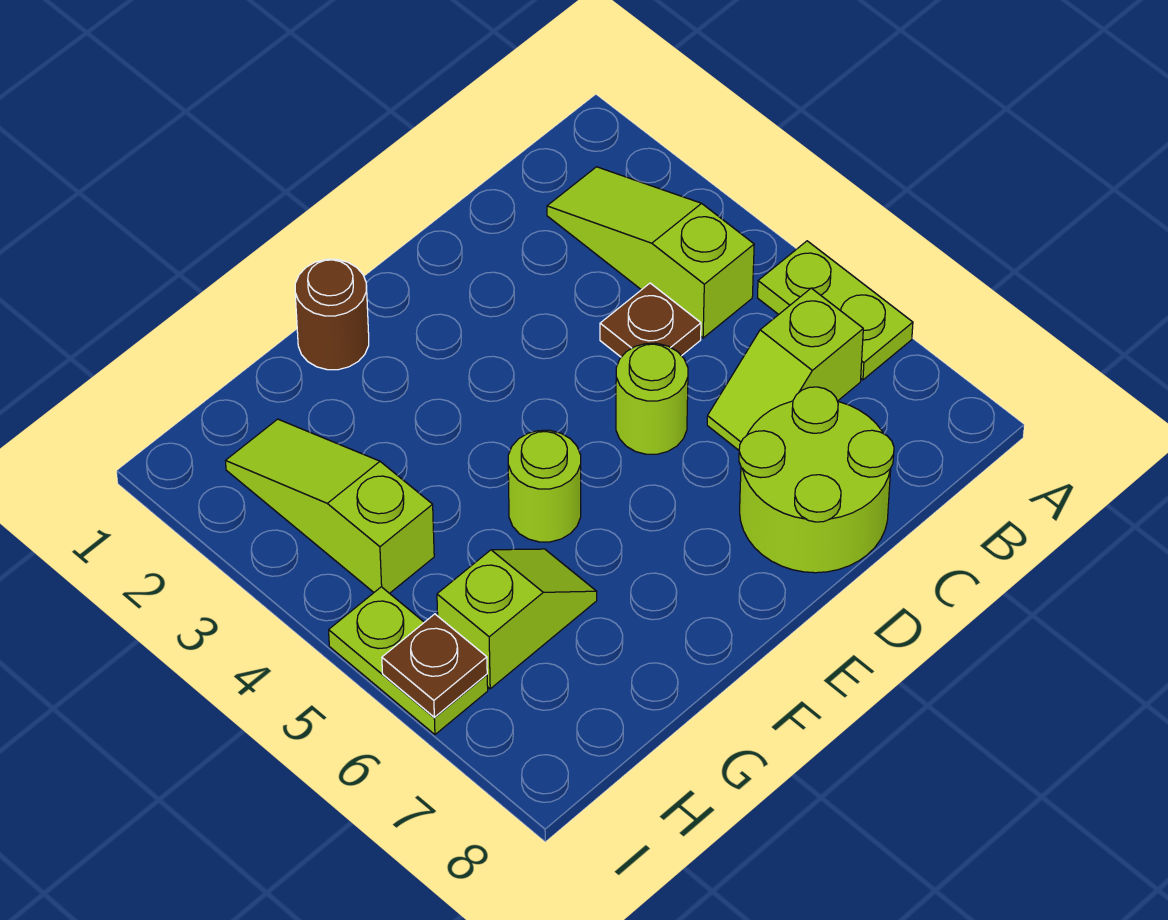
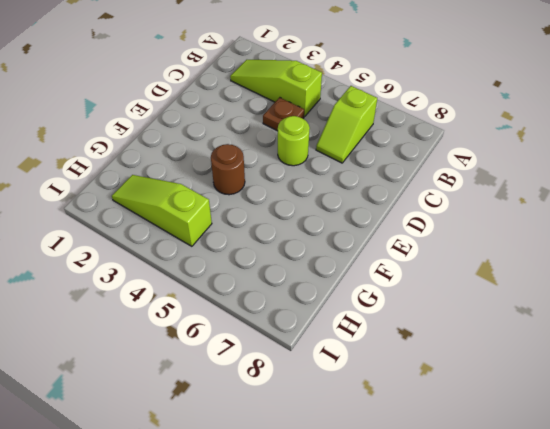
brown 1x1 round brick [211,144,245,195] -> brown 1x1 round brick moved to [295,259,369,370]
none -> lime 1x2 plate [758,241,913,380]
none -> lime 2x2 round brick [739,387,894,573]
none -> lime 1x1 round brick [508,430,581,542]

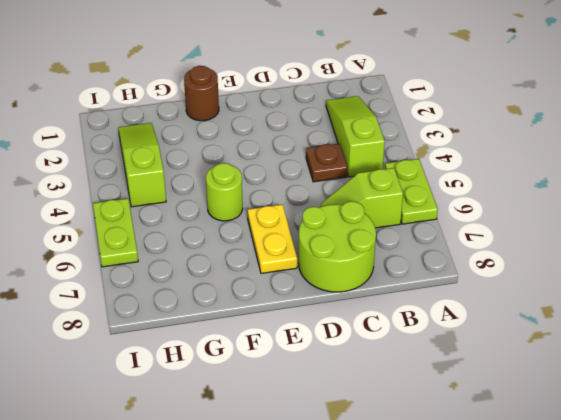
yellow 1x2 plate [248,205,297,274] -> none
none -> lime 1x1 round brick [616,343,688,454]
none -> lime 1x2 slope [437,549,597,689]
none -> brown 1x1 plate [382,614,487,717]

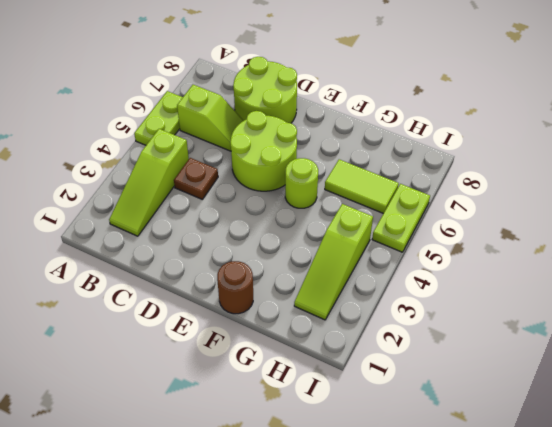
lime 2x2 round brick [230,111,297,191] -> lime 1x1 round brick [616,343,688,454]
lime 1x2 tile [325,159,399,213] -> lime 1x2 slope [437,549,597,689]
none -> brown 1x1 plate [382,614,487,717]

